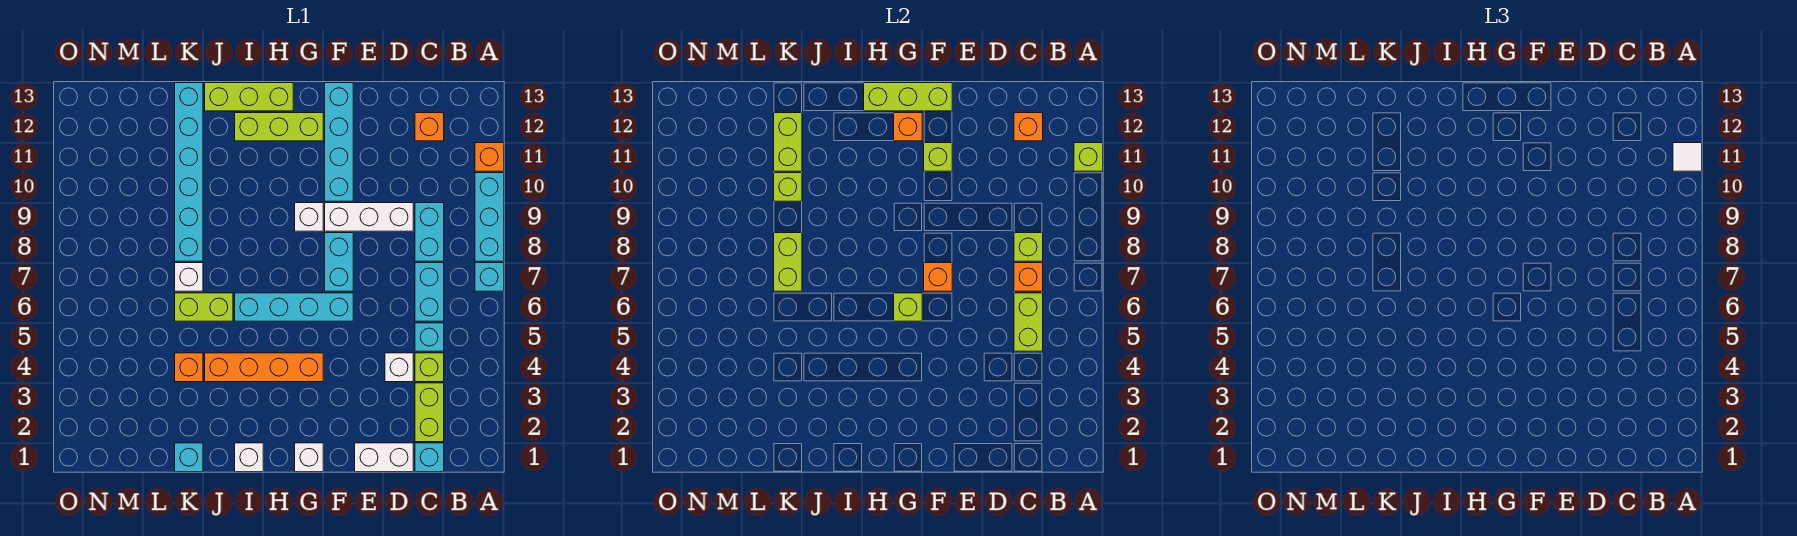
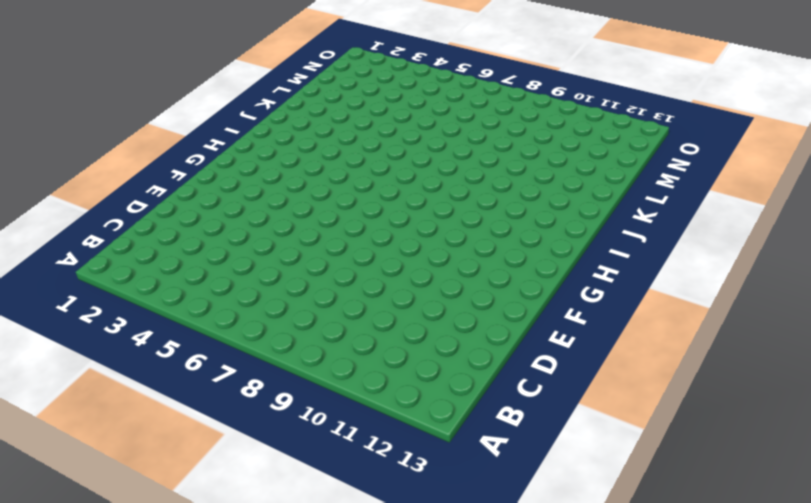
none -> cyan 1x1 brick [475,263,504,291]
none -> cyan 1x3 brick [475,173,504,261]
none -> orange 1x1 brick [475,143,504,171]
none -> cyan 1x1 brick [415,443,444,472]

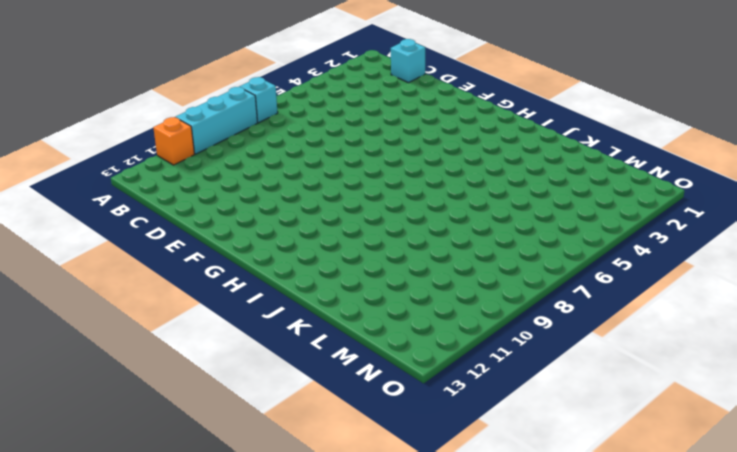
none -> lime 1x2 brick [415,383,444,442]
none -> lime 1x1 brick [415,353,444,382]
none -> cyan 1x1 brick [415,323,444,351]
none -> cyan 1x2 brick [415,263,444,321]

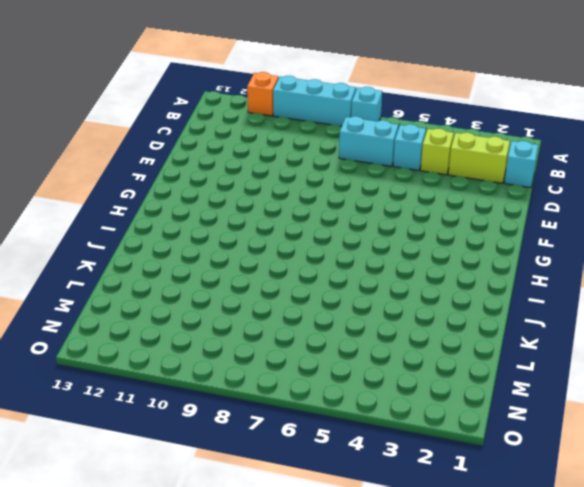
none -> cyan 1x2 brick [415,203,444,261]
none -> orange 1x1 brick [415,113,444,141]
none -> white 1x2 brick [355,443,413,472]
none -> white 1x1 brick [385,353,413,382]

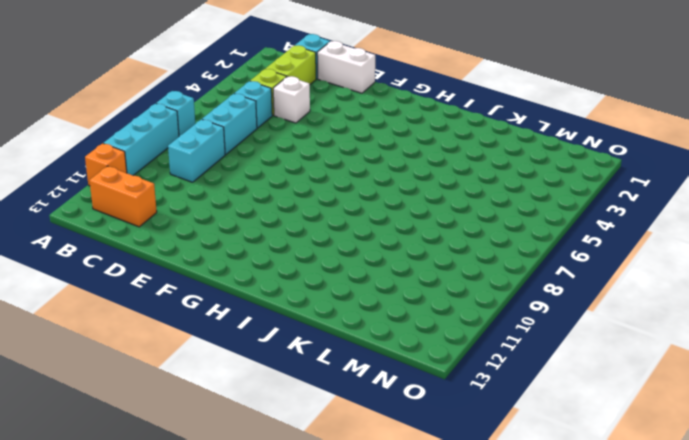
orange 1x2 brick [90,166,157,227] -> orange 1x1 brick [415,113,444,141]
none -> white 1x3 brick [325,203,413,231]
none -> cyan 1x4 brick [235,293,353,321]
none -> cyan 1x2 brick [325,233,353,291]
none -> cyan 1x4 brick [325,83,353,201]

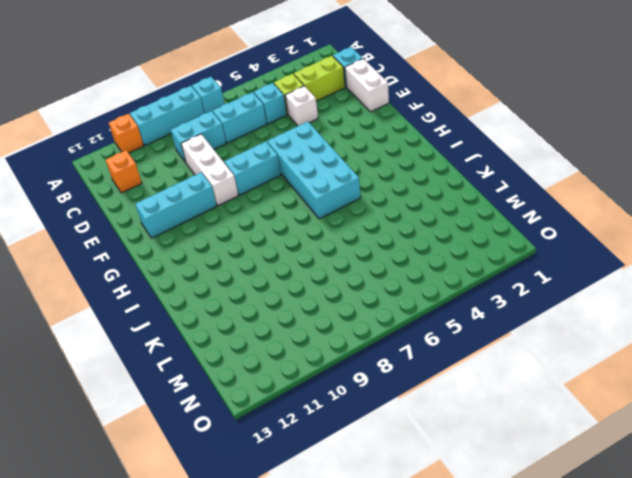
cyan 2x4 brick [267,122,361,219] -> cyan 1x4 brick [235,293,353,321]
cyan 1x3 brick [135,172,217,238] -> cyan 1x4 brick [325,83,353,201]
none -> white 1x1 brick [295,443,323,472]
none -> orange 1x4 brick [205,353,323,382]
none -> white 1x1 brick [295,203,323,231]
none -> lime 1x3 brick [235,113,323,141]

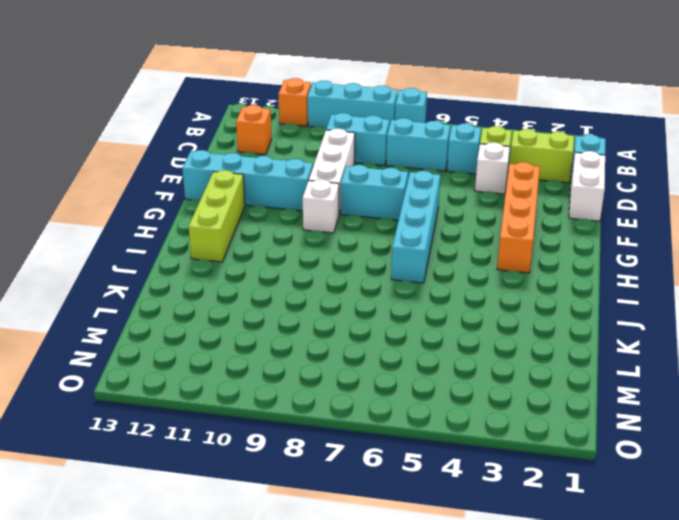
orange 1x4 brick [497,162,540,273] -> orange 1x4 brick moved to [205,353,323,382]
none -> white 1x1 brick [295,443,323,472]
none -> lime 1x3 brick [205,83,293,111]
none -> white 1x1 brick [235,443,263,472]
none -> lime 1x2 brick [175,293,233,321]

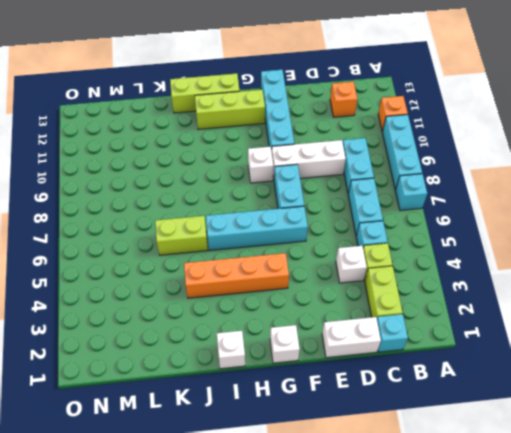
none -> cyan 1x1 brick [175,443,203,472]
none -> orange 1x1 brick [175,353,203,382]
none -> white 1x1 brick [175,263,203,291]
none -> cyan 1x6 brick [175,83,203,261]

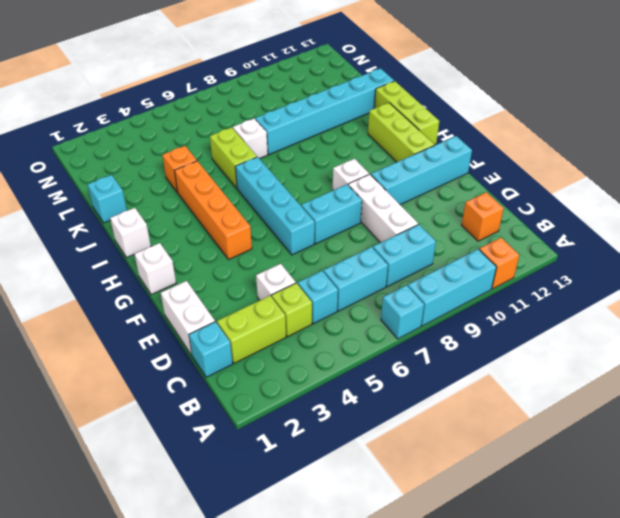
none -> lime 1x1 brick [1074,143,1103,171]
none -> lime 1x2 brick [1014,293,1043,351]
none -> orange 1x1 brick [1014,263,1043,291]
none -> lime 1x1 brick [1014,233,1043,261]

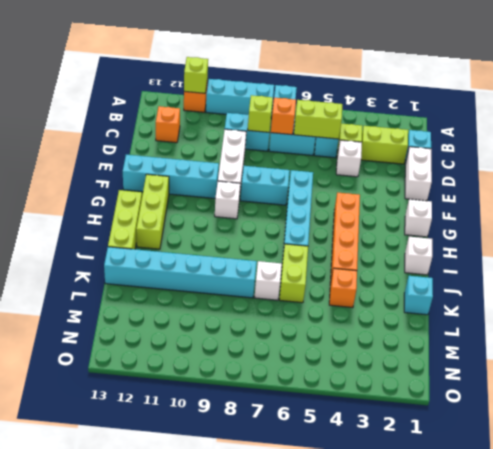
none -> orange 1x1 brick [1014,113,1043,141]
none -> orange 1x1 brick [924,263,952,291]
none -> lime 1x1 brick [924,143,952,171]
none -> lime 1x3 brick [864,83,952,111]

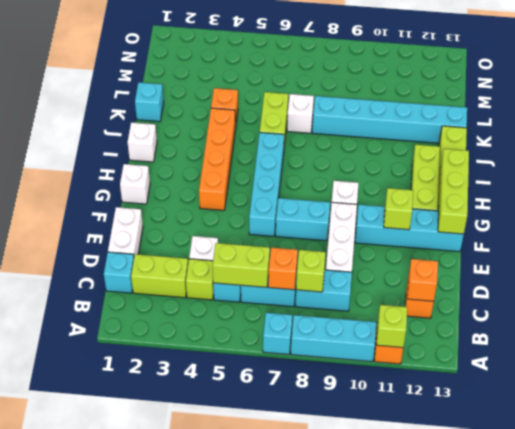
none -> orange 1x1 brick [924,263,952,291]
none -> lime 1x1 brick [894,293,922,321]
none -> orange 1x1 brick [894,113,922,141]
none -> lime 1x2 brick [774,233,802,291]

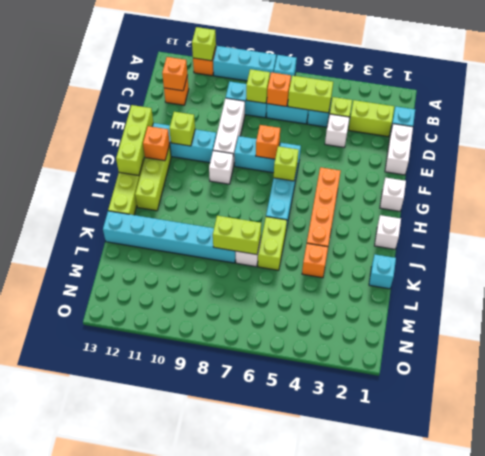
none -> lime 1x1 brick [774,173,802,201]
none -> lime 1x2 brick [774,113,802,171]
none -> white 1x1 tile [1673,143,1702,171]

